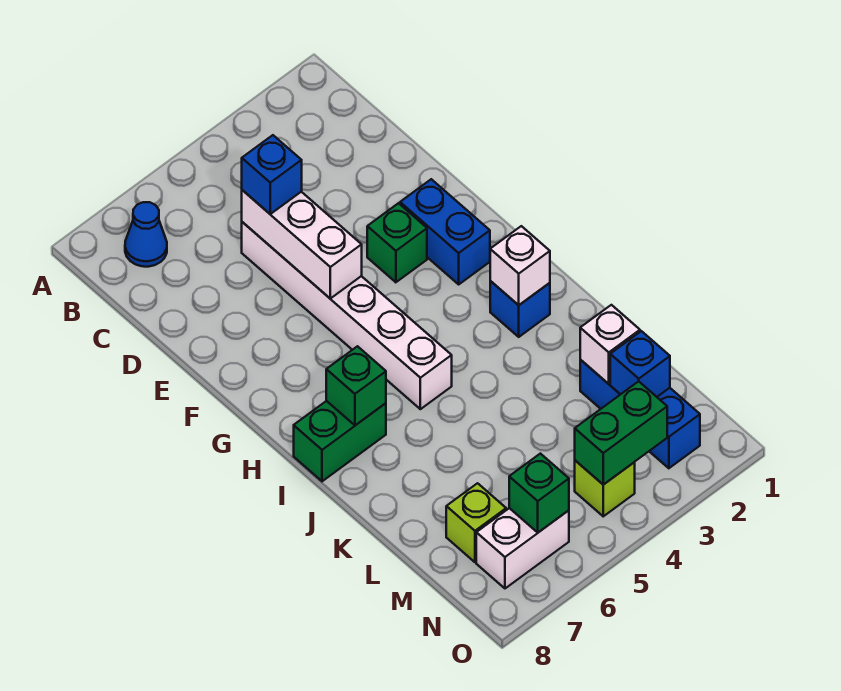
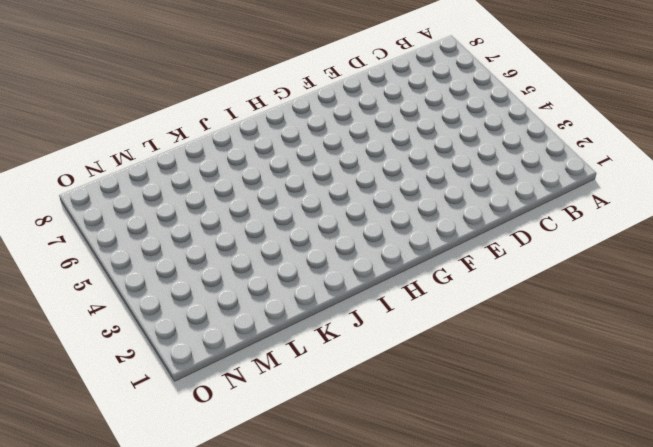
none -> blue 1x1 cone [125,202,167,267]
none -> white 1x6 brick [242,222,452,409]
none -> blue 1x2 brick [400,179,490,284]

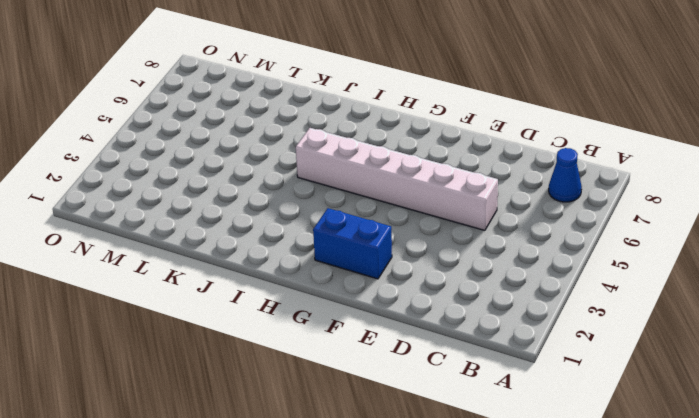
none -> green 1x1 brick [367,203,427,282]
none -> blue 1x1 brick [490,281,550,337]
none -> green 1x2 brick [294,401,386,481]

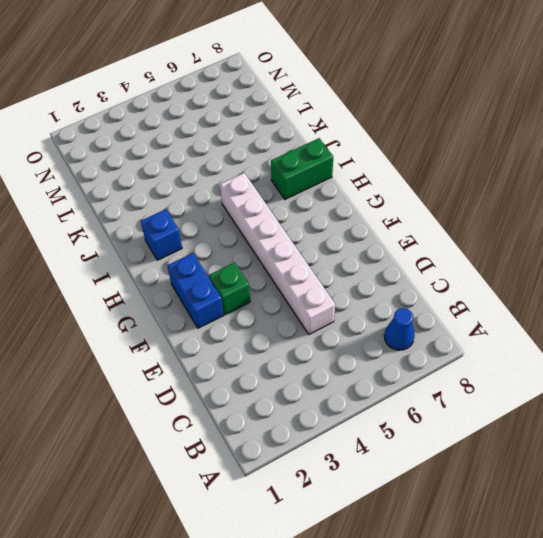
none -> blue 1x3 brick [580,360,700,468]
none -> lime 1x1 brick [446,483,506,562]
none -> lime 1x1 brick [575,460,635,516]

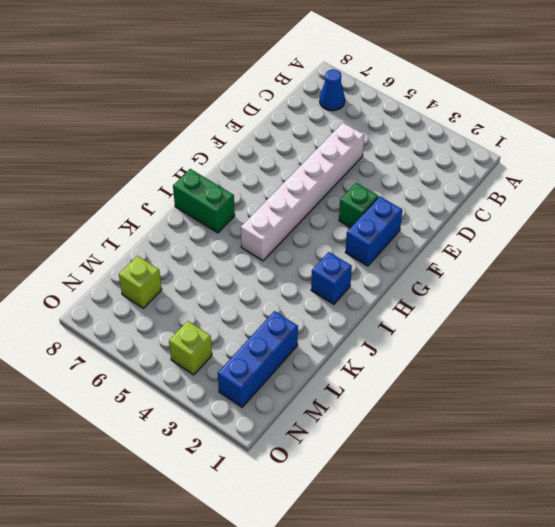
none -> white 1x2 brick [476,508,569,588]
none -> white 1x3 brick [242,190,362,298]
none -> white 1x1 brick [490,226,550,305]

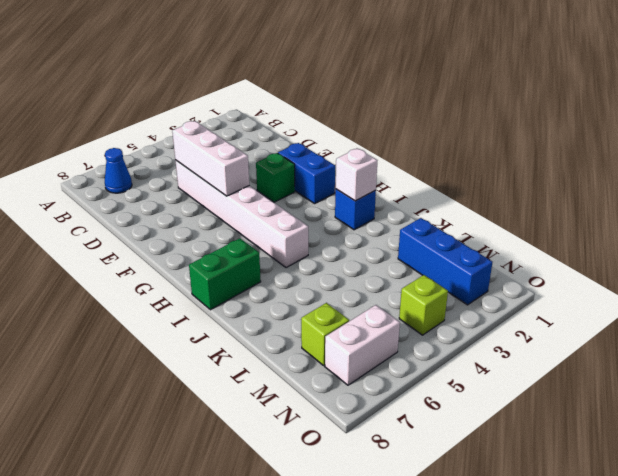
none -> green 1x1 brick [326,346,386,425]
none -> white 1x1 brick [580,305,640,384]
none -> blue 1x1 brick [610,331,670,397]

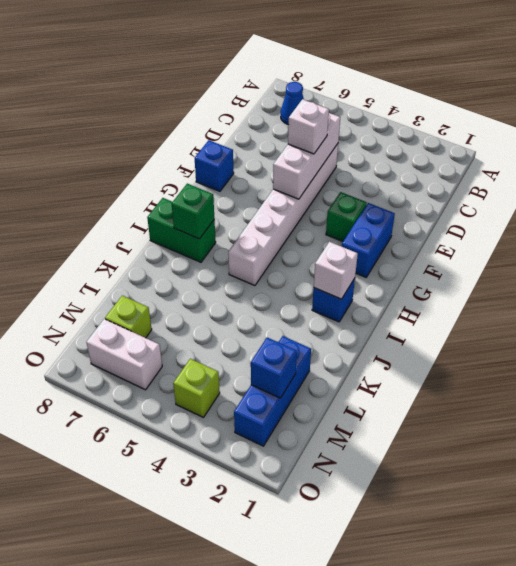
white 1x1 brick [288,99,329,154] -> white 1x1 brick moved to [580,305,640,384]
blue 1x1 brick [195,140,234,191] -> blue 1x1 brick moved to [242,135,302,214]
none -> green 1x2 brick [575,381,667,485]
none -> green 1x1 brick [509,454,569,532]

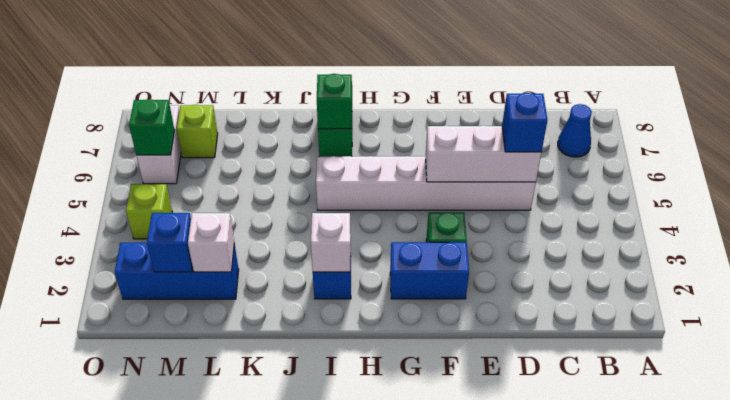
none -> green 1x2 brick [575,381,667,485]

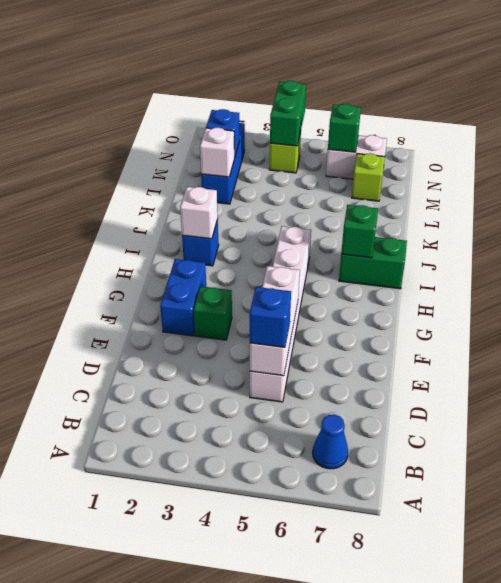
green 1x2 brick [270,81,306,146] -> green 1x2 brick turned to [575,381,667,485]

